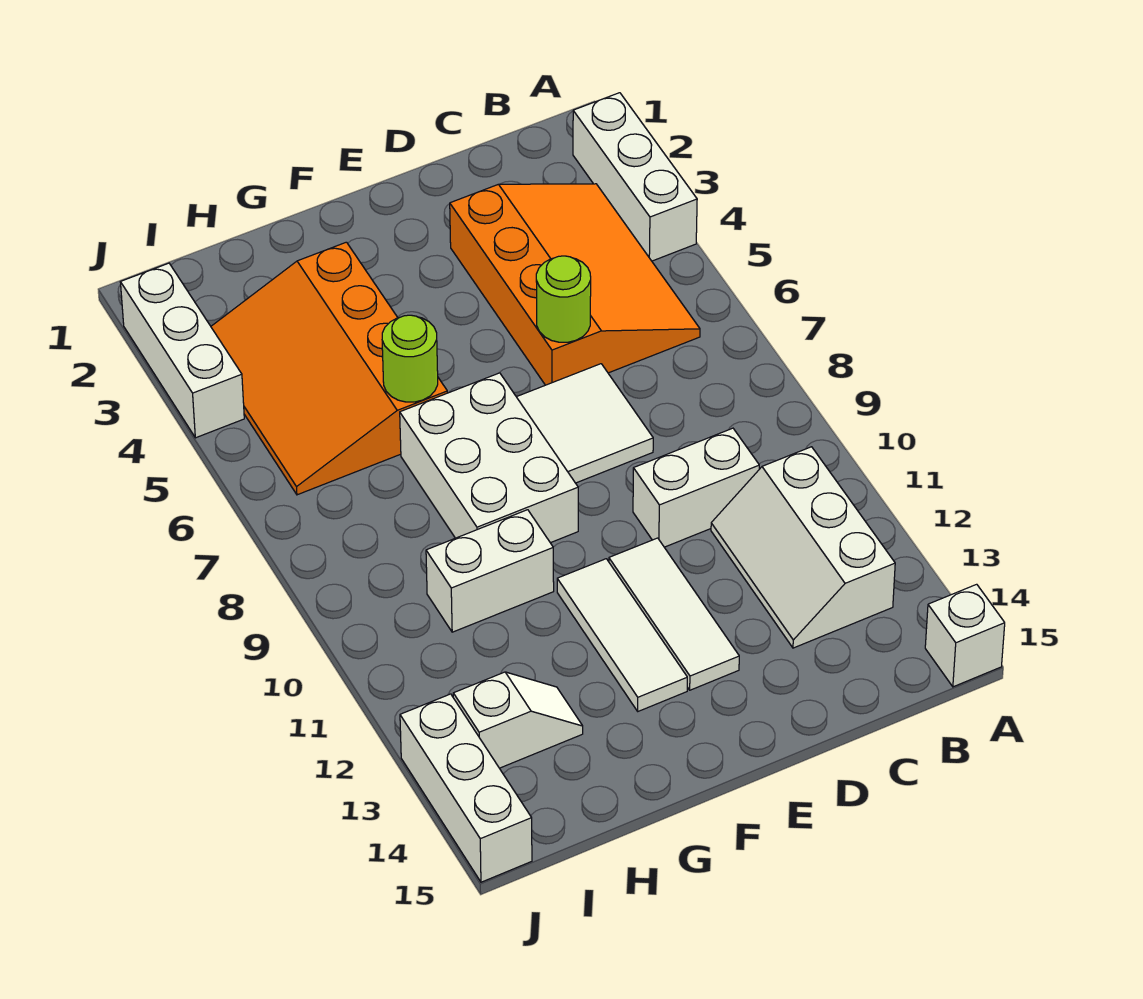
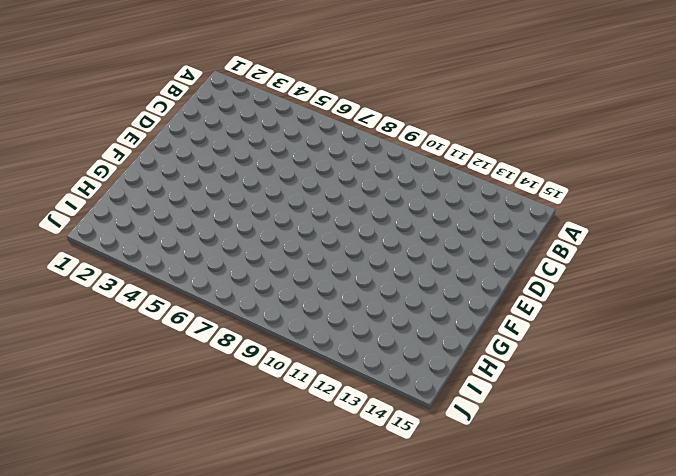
none -> white 1x3 brick [573,93,697,261]
none -> white 1x1 brick [925,584,1005,687]
none -> orange 3x4 slope [450,184,700,385]

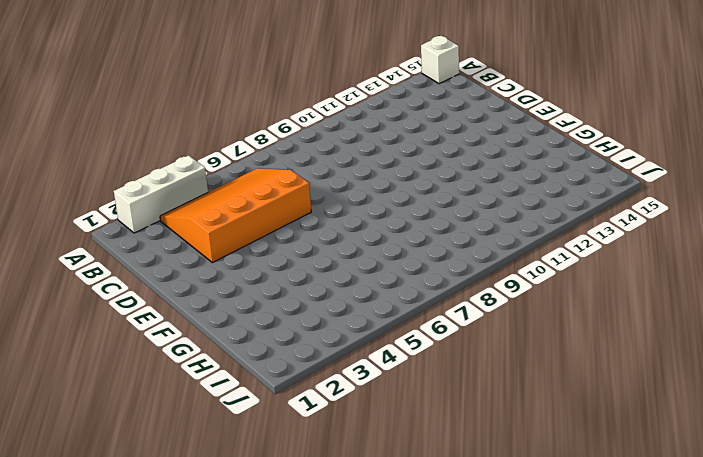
none -> white 2x3 slope [711,447,895,648]
none -> white 1x2 brick [633,428,759,547]
none -> white 2x2 tile [517,364,653,483]

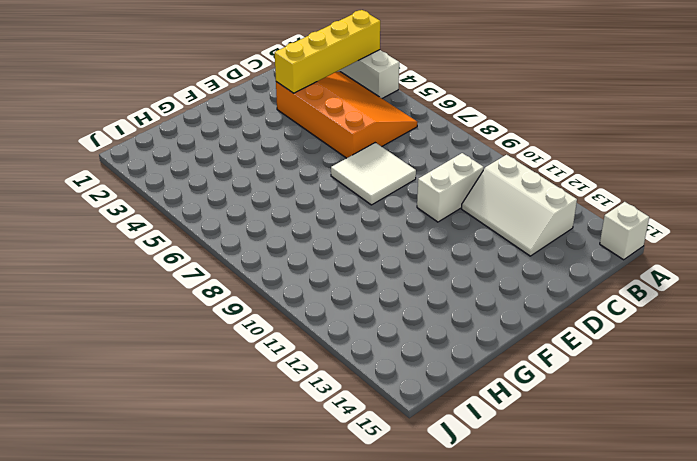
yellow 1x4 brick [275,10,380,93] -> none
none -> white 1x3 tile [609,538,739,690]
none -> white 2x3 brick [400,373,578,543]
none -> white 1x3 tile [557,559,687,711]

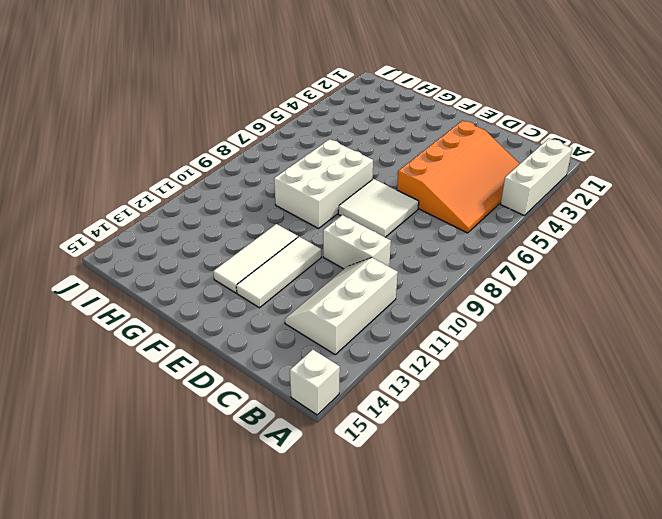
none -> orange 3x4 slope [211,242,447,495]
none -> white 1x2 brick [426,510,554,632]
none -> white 1x2 slope [453,672,583,768]

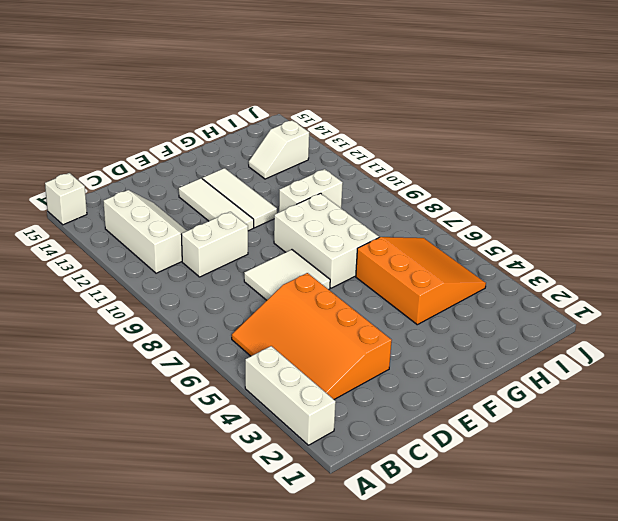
orange 3x3 slope [356,237,486,325] -> orange 3x4 slope [211,242,447,495]
none -> white 1x3 brick [120,263,244,438]
none -> white 1x3 brick [400,694,532,882]
none -> lime 1x1 round brick [536,256,591,342]

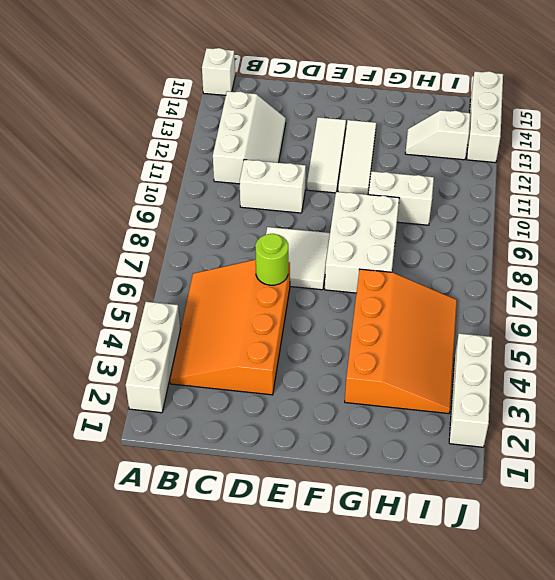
none -> lime 1x1 round brick [382,315,438,402]

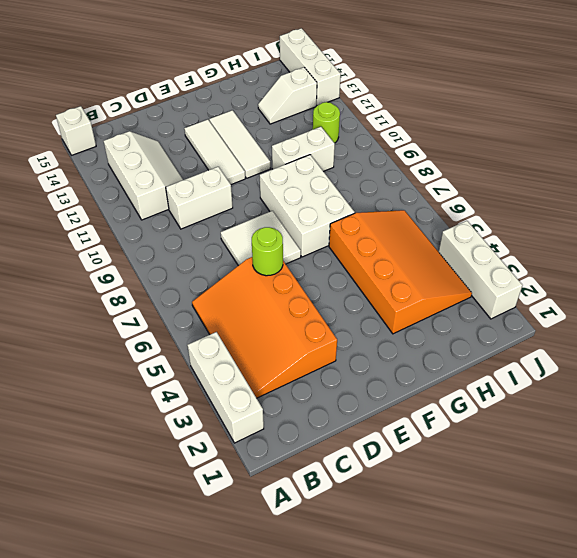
lime 1x1 round brick [313,102,340,143] -> lime 1x1 round brick moved to [382,315,438,402]

